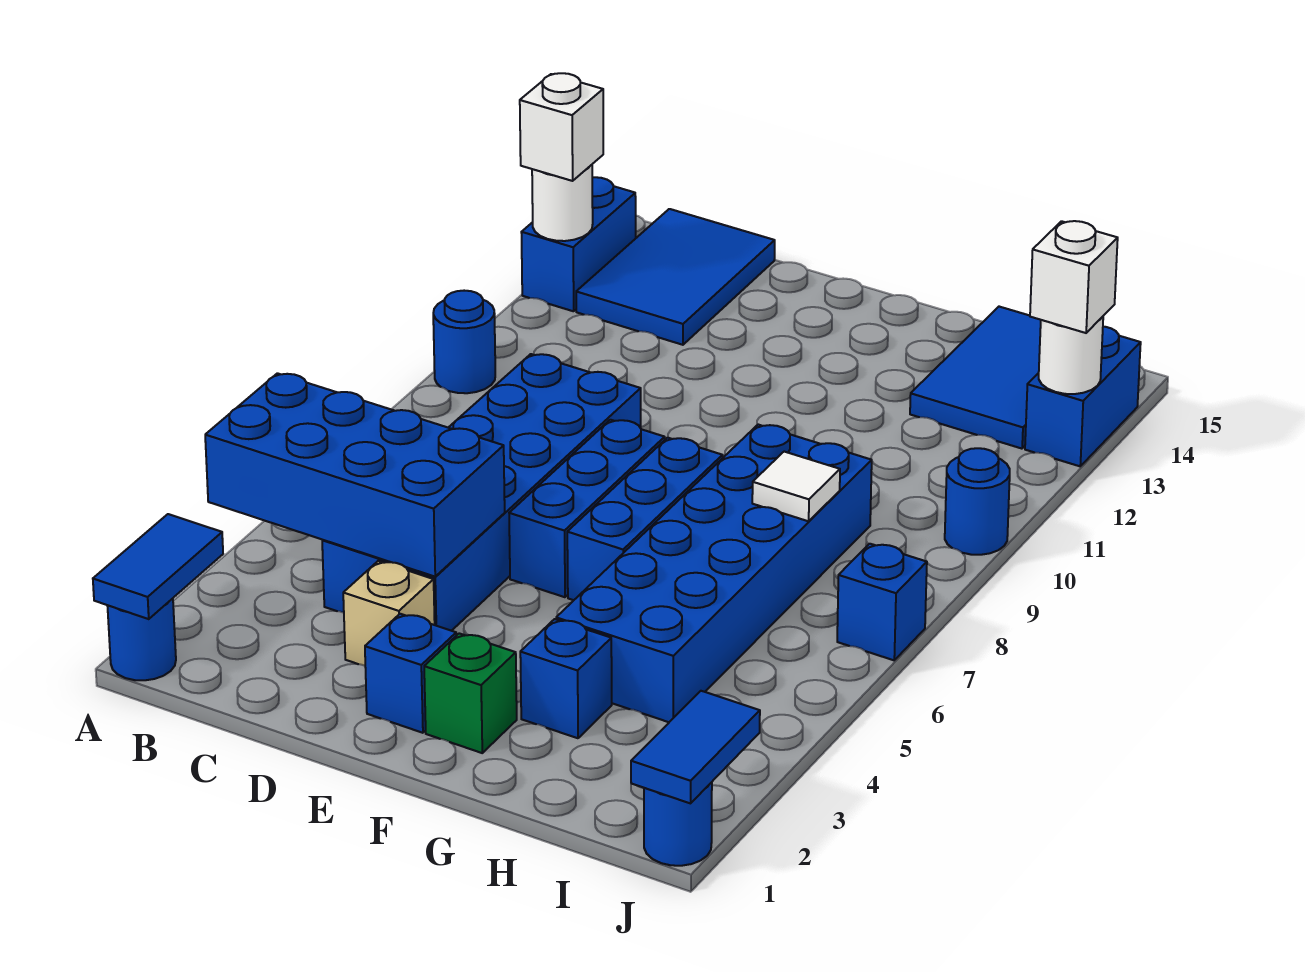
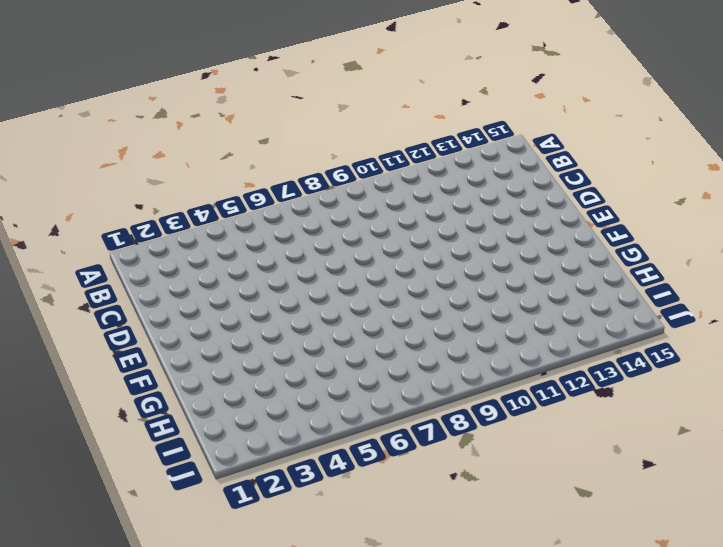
none -> blue 1x1 round brick [107,599,176,680]
none -> blue 1x1 round brick [433,291,495,393]
none -> blue 1x2 brick [521,177,636,311]

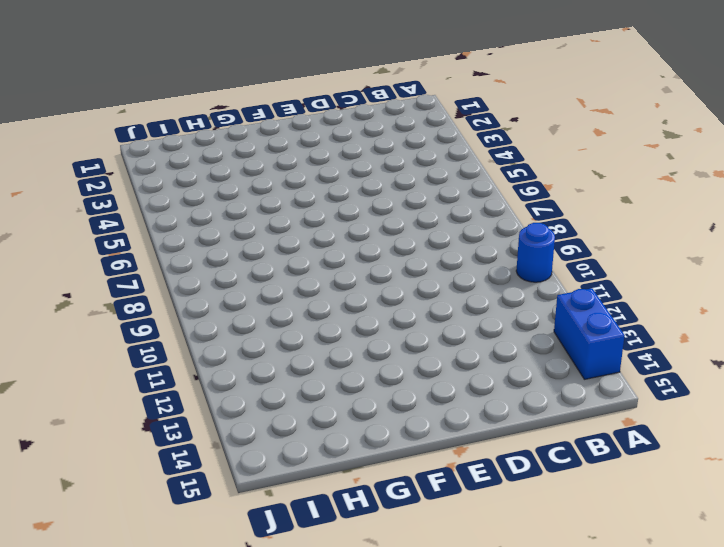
none -> blue 1x1 round brick [107,599,176,680]
none -> blue 2x3 tile [576,209,775,345]
none -> blue 2x6 brick [322,354,641,631]

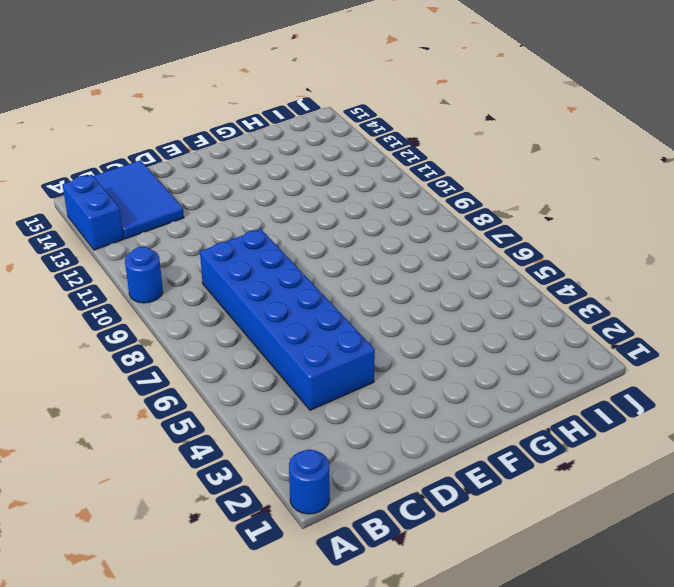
none -> tan 1x1 brick [343,561,435,666]
none -> blue 1x1 brick [365,614,456,733]
none -> blue 1x3 brick [509,420,665,597]

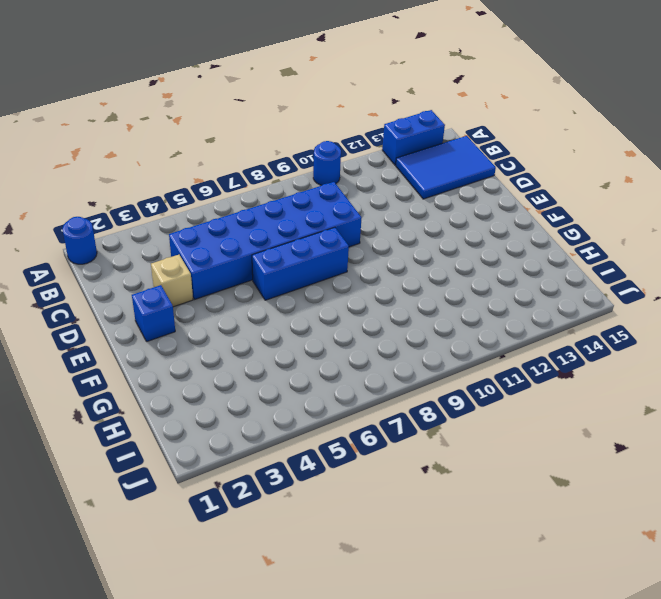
none -> green 1x1 brick [424,633,517,753]
none -> blue 1x3 brick [567,438,723,600]
none -> blue 1x1 brick [520,619,612,738]

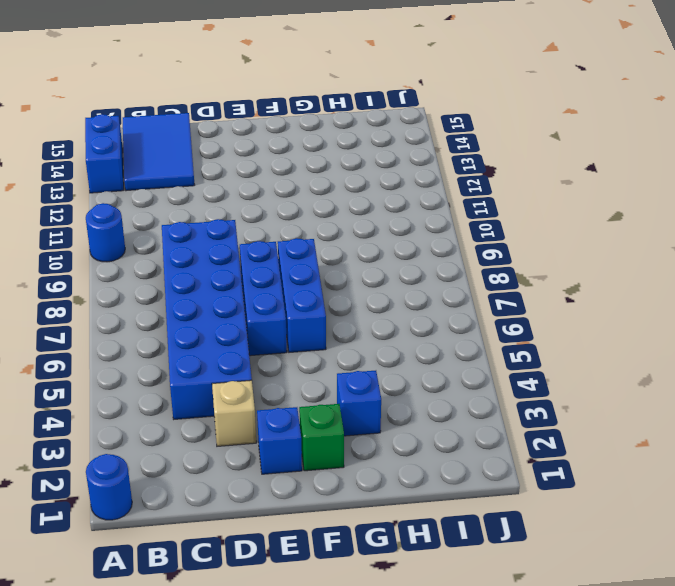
none -> blue 2x6 brick [556,425,872,722]
none -> blue 2x3 tile [910,307,1041,449]
none -> blue 1x1 round brick [644,782,712,866]

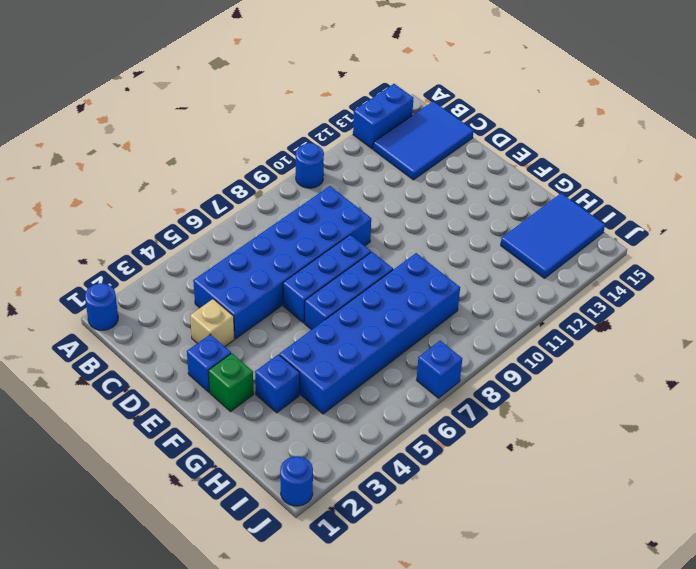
none -> blue 1x1 round brick [945,448,1010,555]
none -> blue 1x2 brick [1025,327,1141,466]
none -> blue 1x2 tile [93,514,223,619]

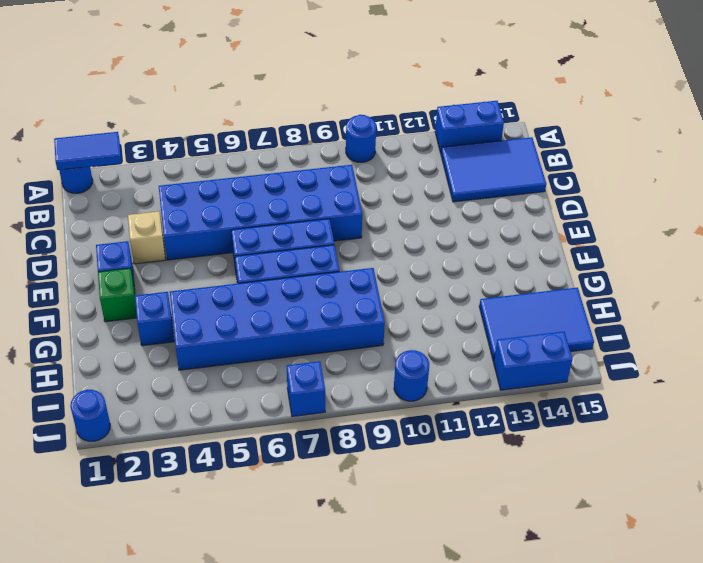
none -> blue 2x4 brick [205,373,505,577]
none -> white 1x1 round brick [532,165,593,241]
none -> white 1x1 tile [752,452,840,521]

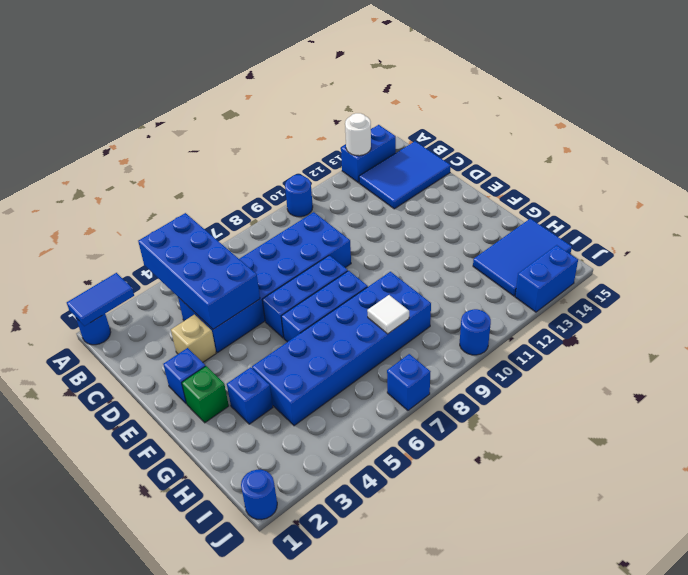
none -> blue 1x2 tile [631,691,760,803]
none -> white 1x1 round brick [1039,317,1103,394]
none -> white 1x1 brick [520,73,603,181]

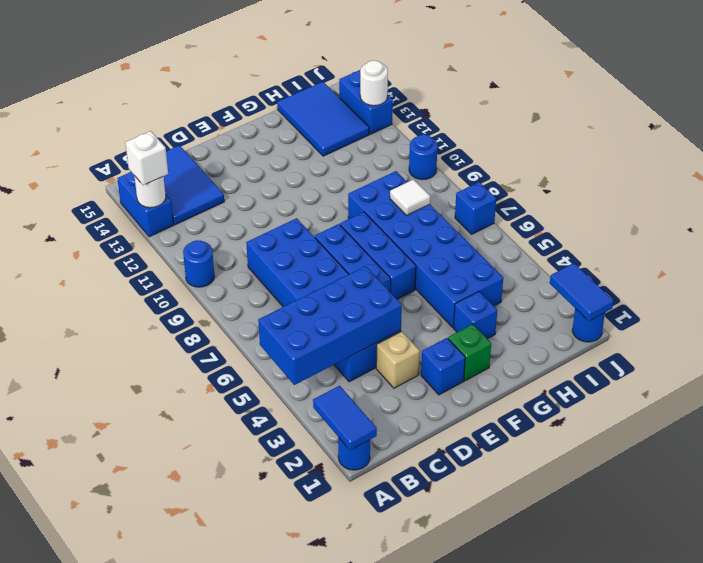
none -> white 1x1 brick [1030,221,1118,333]

